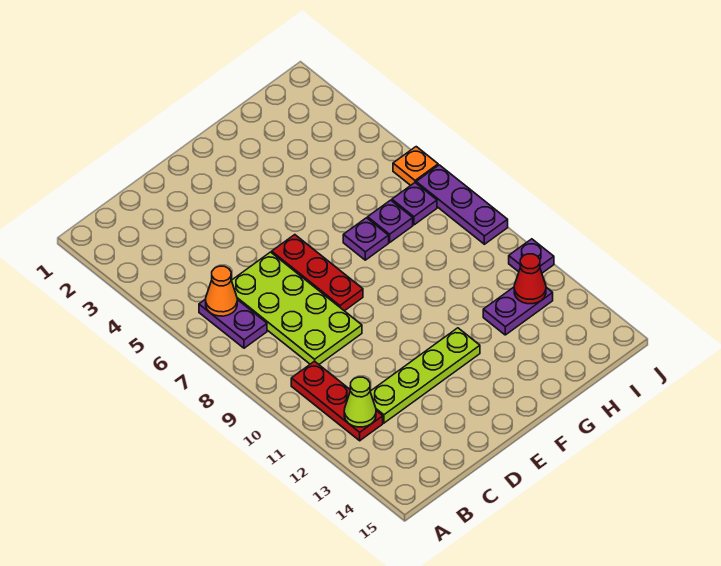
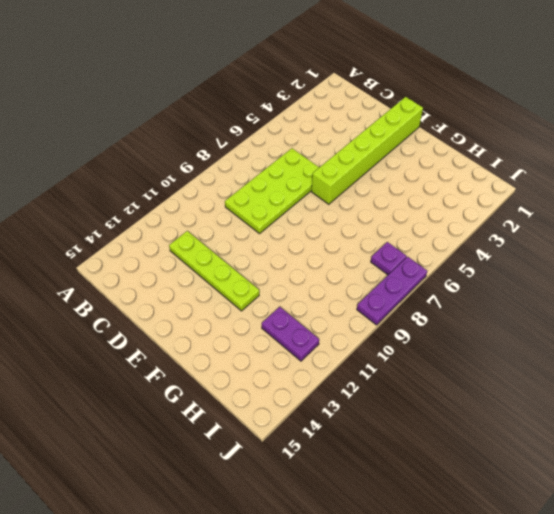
lime 1x6 brick [311,97,423,204] -> red 1x3 plate [272,235,363,311]
none -> purple 1x2 plate [199,299,267,348]
none -> red 1x3 plate [291,361,383,441]
none -> purple 1x1 plate [343,218,389,260]

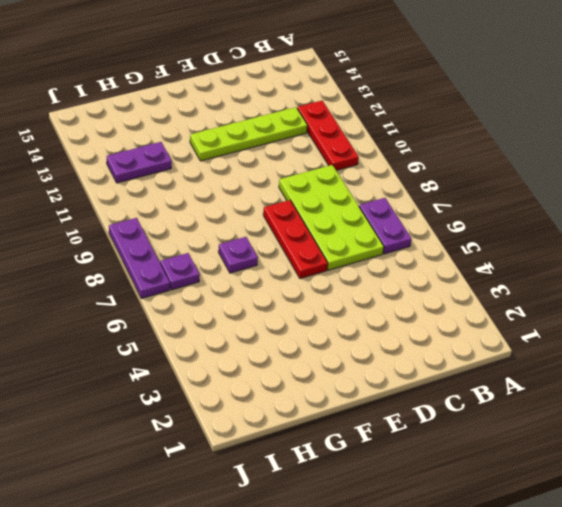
none -> purple 1x1 plate [368,200,413,242]
none -> orange 1x1 plate [393,147,438,185]
none -> purple 1x1 plate [509,239,554,273]

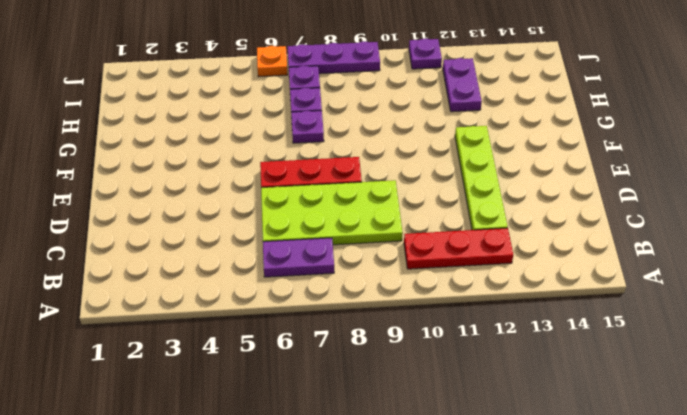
none -> orange 1x1 cone [206,266,237,316]
none -> lime 1x1 cone [344,377,376,427]
none -> red 1x1 cone [514,254,546,304]

